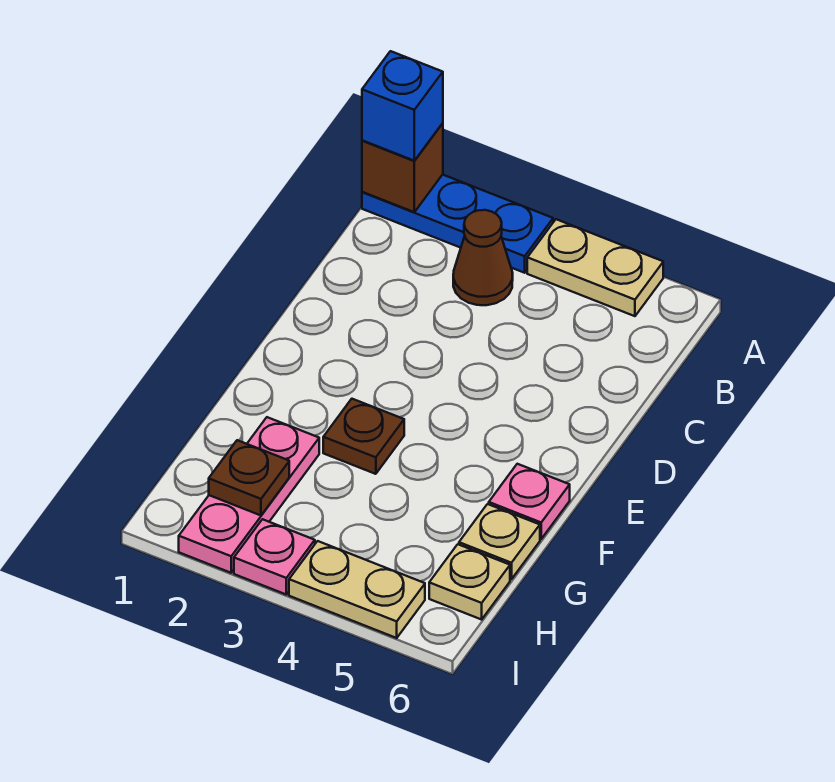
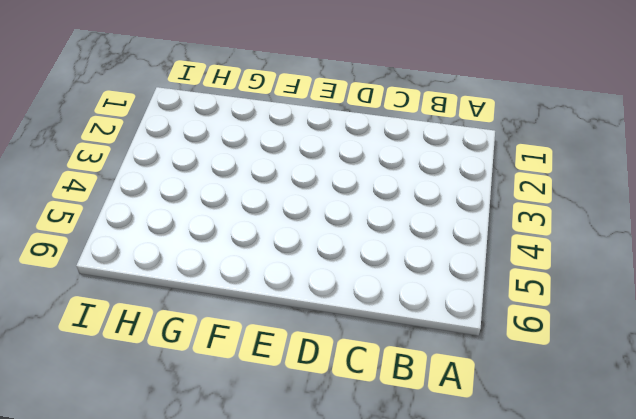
none -> blue 1x3 plate [362,175,553,273]
none -> tan 1x2 plate [527,219,663,316]
none -> brown 1x1 cone [453,210,513,305]

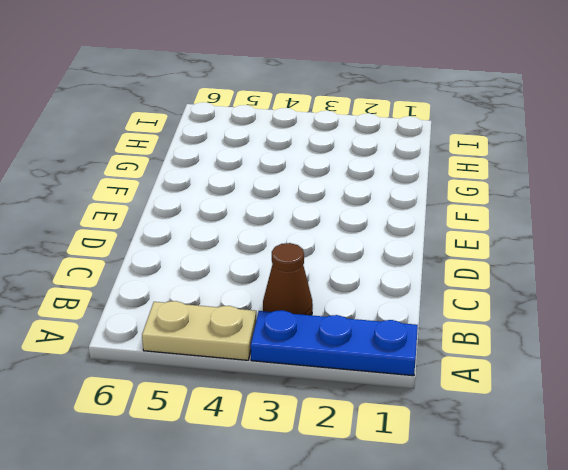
none -> brown 1x1 plate [323,399,404,474]
none -> pink 1x1 plate [489,464,570,539]
none -> pink 1x3 plate [179,417,319,573]

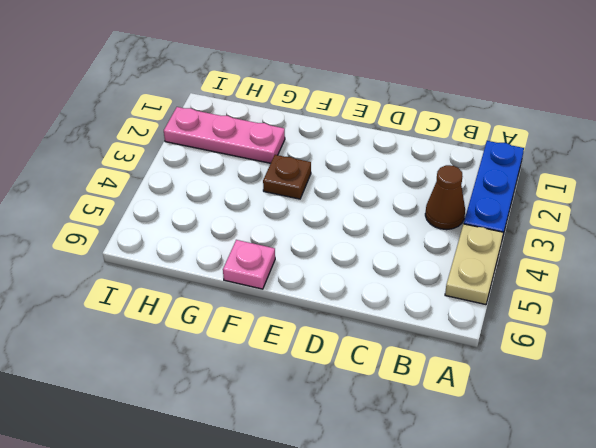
none -> tan 1x1 plate [459,504,540,579]
none -> tan 1x1 plate [429,544,510,620]
none -> pink 1x1 plate [234,519,315,594]

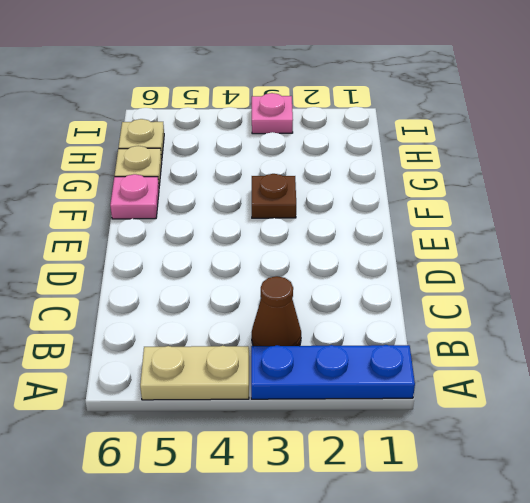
none -> pink 1x3 plate [179,417,319,573]
none -> tan 1x2 plate [289,541,425,638]
none -> brown 1x1 brick [362,123,443,212]

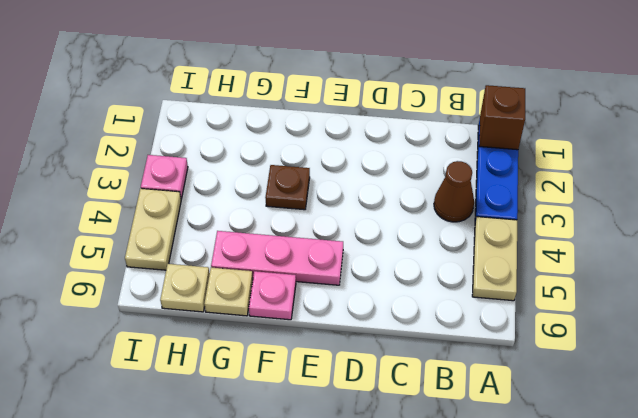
pink 1x3 plate [211,231,343,285] -> pink 1x3 plate moved to [179,417,319,573]
none -> brown 1x1 plate [209,440,289,515]
none -> blue 1x1 brick [362,51,443,161]

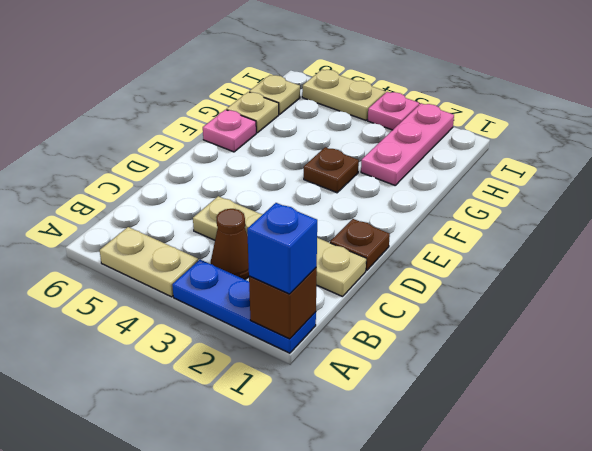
tan 1x4 plate [193,196,366,297] -> none
brown 1x1 plate [330,219,390,270] -> brown 1x1 plate moved to [209,440,289,515]

